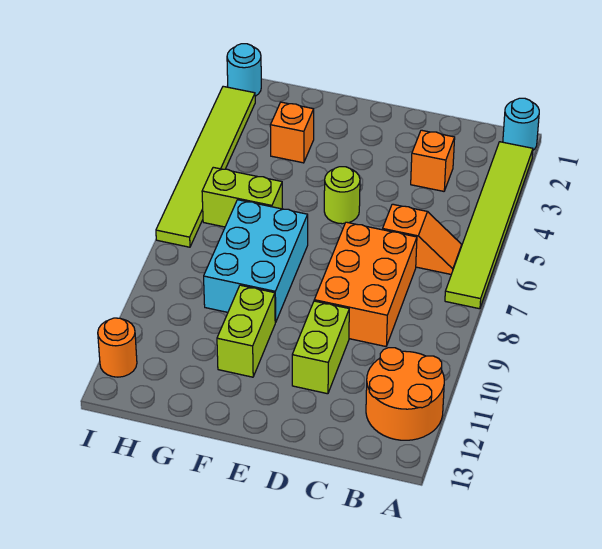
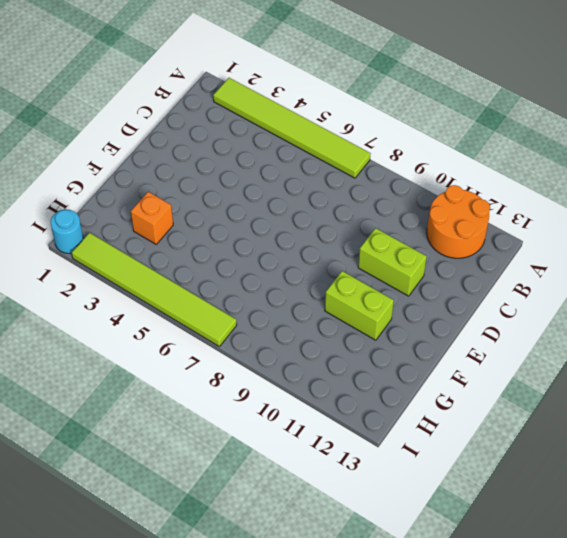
none -> cyan 1x1 round brick [503,98,539,150]
none -> orange 1x2 slope [383,204,462,274]
none -> orange 1x1 brick [411,130,455,191]

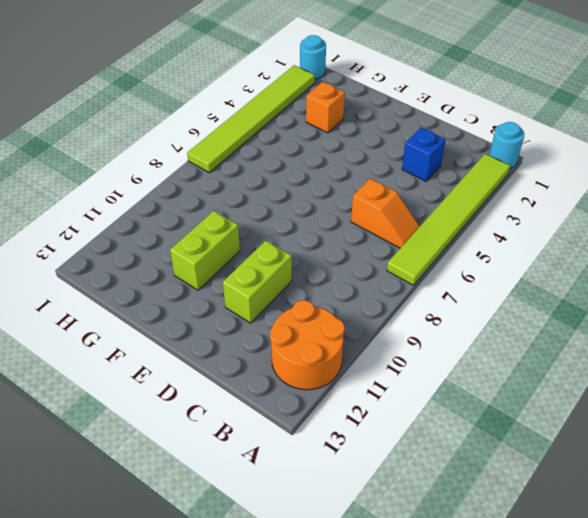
blue 1x1 brick [402,128,446,181] -> orange 1x1 brick [411,130,455,191]
none -> orange 2x3 brick [314,222,417,347]
none -> lime 1x1 round brick [324,167,360,224]
none -> cyan 2x3 brick [204,200,308,322]

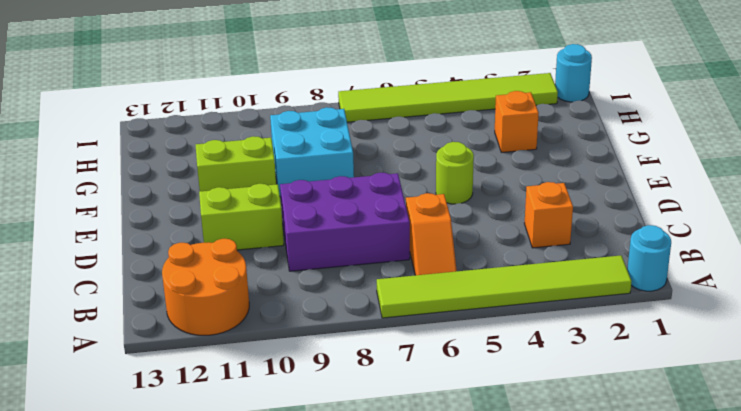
purple 2x3 brick [280,173,410,271] -> orange 2x3 brick [314,222,417,347]
cyan 2x2 brick [270,107,354,196] -> cyan 2x3 brick [204,200,308,322]
none -> lime 1x2 brick [202,167,282,227]
none -> orange 1x1 round brick [98,318,137,377]

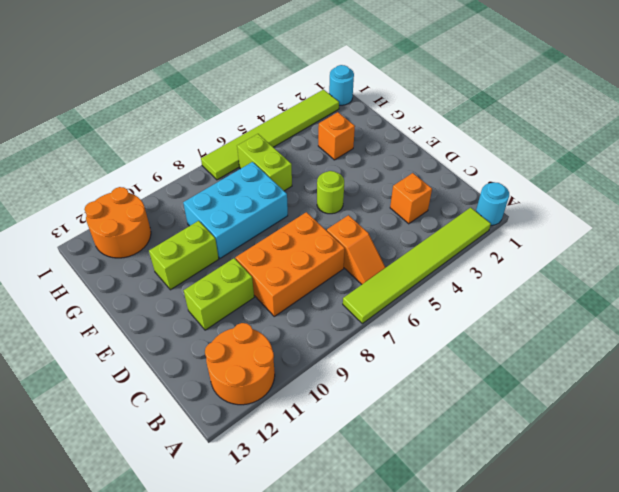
orange 2x2 round brick [84,187,151,258] -> orange 1x1 round brick [98,318,137,377]

